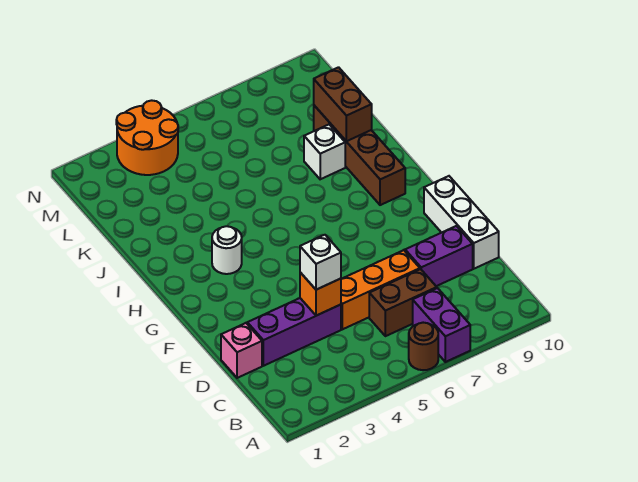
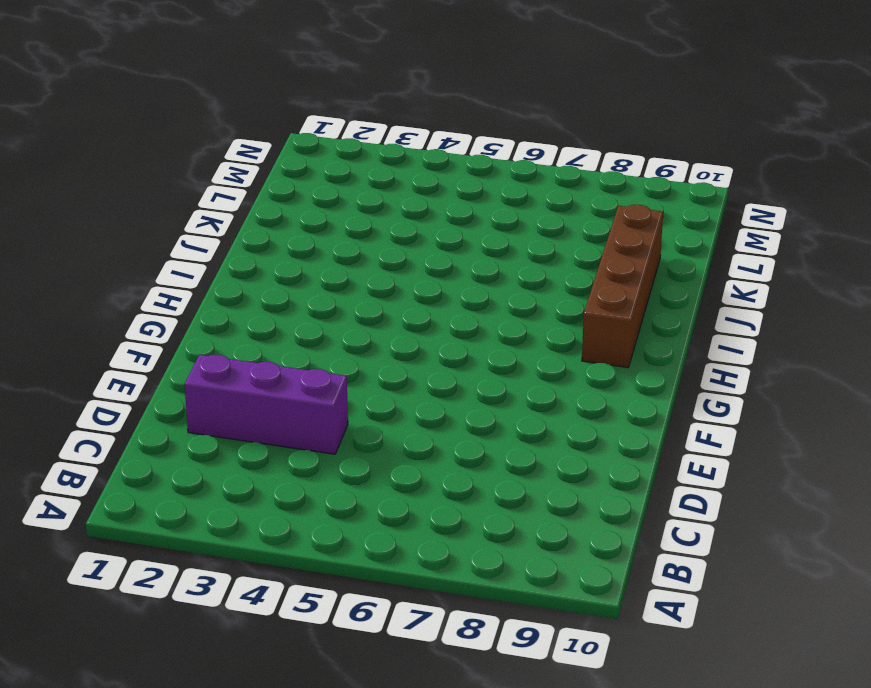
none -> brown 1x1 round brick [409,323,438,370]
none -> purple 1x2 brick [413,288,470,362]
none -> brown 1x2 brick [369,269,437,336]

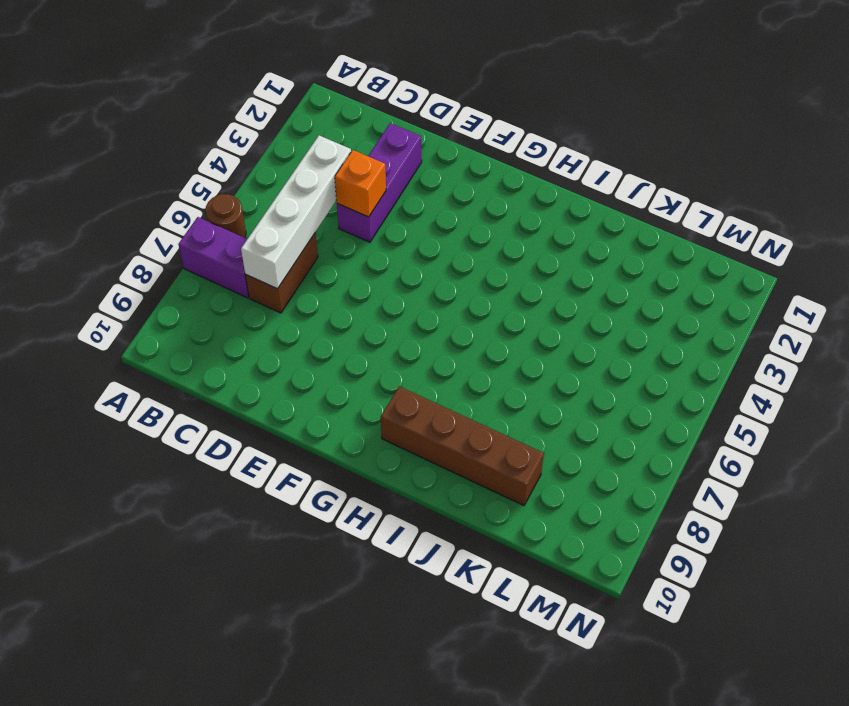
white 1x4 brick [241,136,351,289] -> none
none -> pink 1x1 brick [221,323,262,378]
none -> orange 1x3 brick [341,250,420,329]
none -> purple 1x2 brick [405,226,473,286]

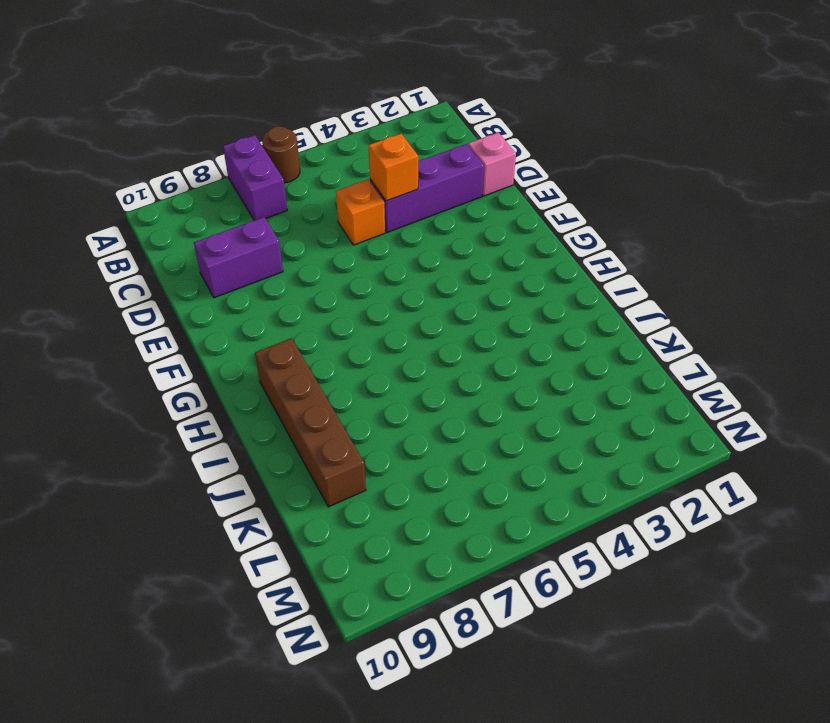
orange 1x1 brick [336,180,385,245] -> orange 1x3 brick [341,250,420,329]
none -> brown 1x2 brick [369,269,437,336]
none -> white 1x3 brick [424,176,499,269]
none -> white 1x1 round brick [212,226,242,274]

